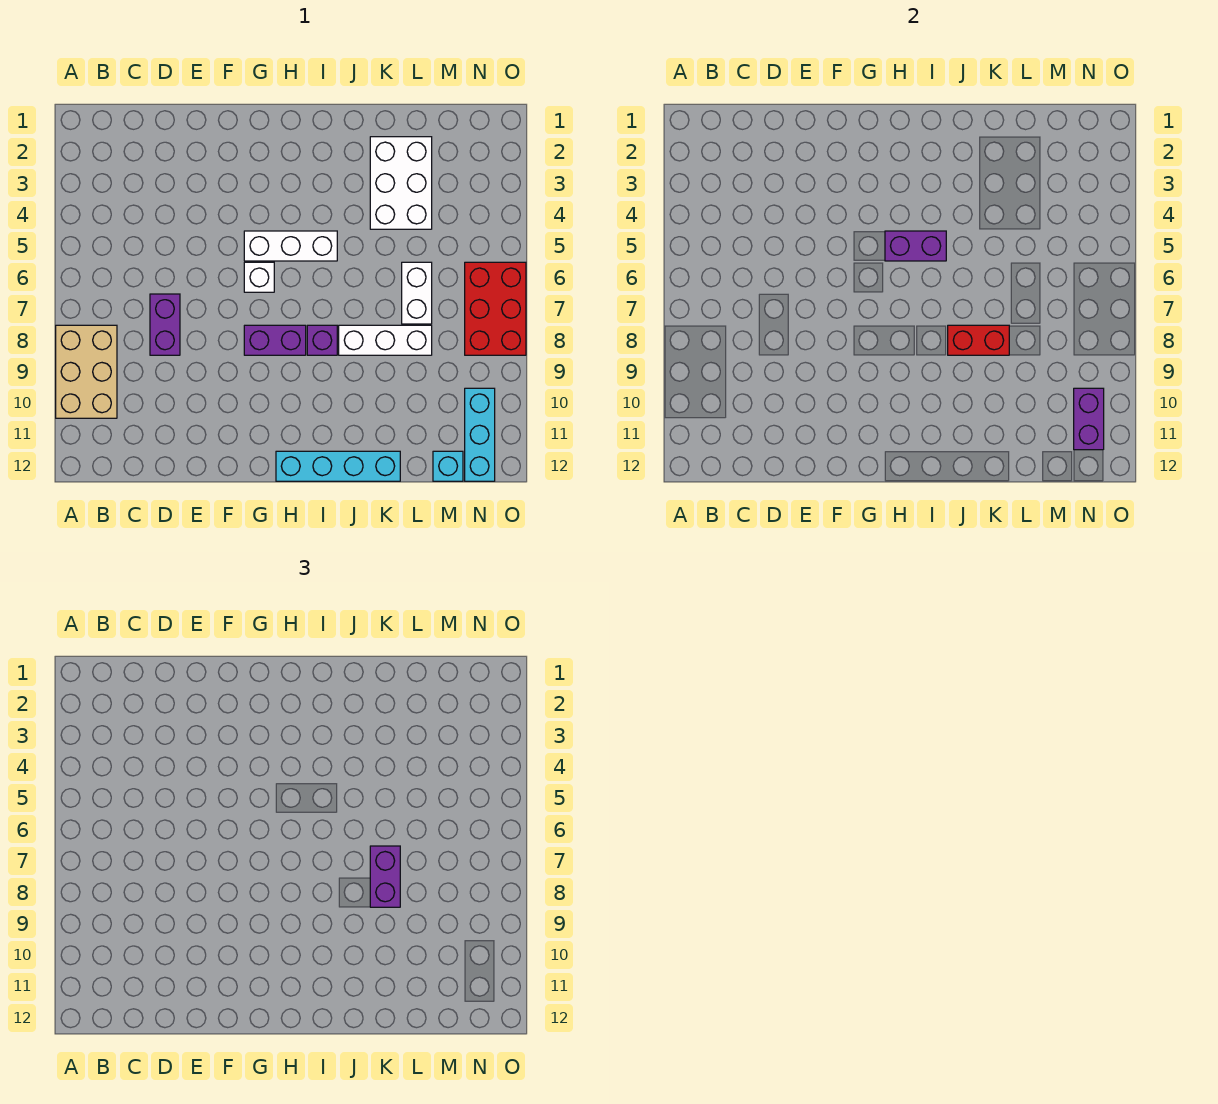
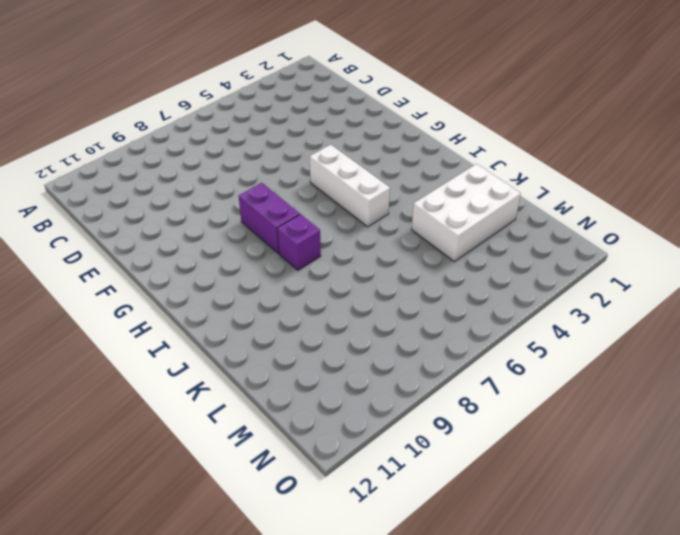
none -> tan 2x3 brick [56,325,117,418]
none -> purple 1x2 brick [150,294,180,355]
none -> white 1x1 brick [244,262,274,292]

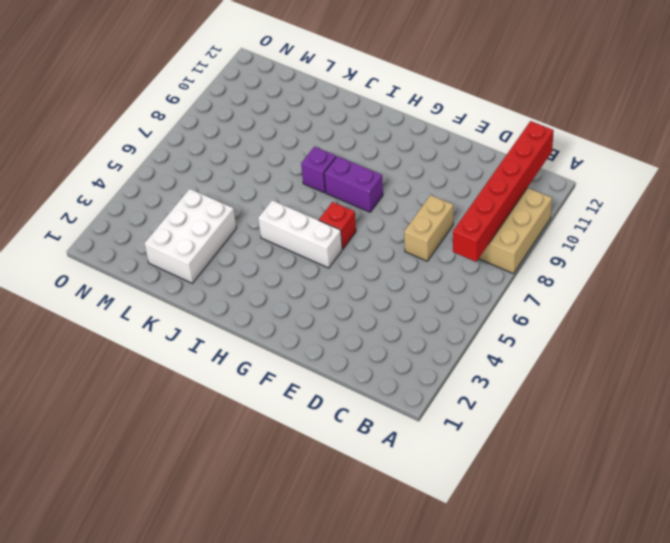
red 1x6 brick [453,121,554,262] -> none
tan 1x2 brick [404,195,453,261] -> purple 1x2 brick [150,294,180,355]
red 1x1 brick [319,202,356,249] -> white 1x1 brick [244,262,274,292]
none -> cyan 1x4 brick [276,451,400,481]
none -> white 1x3 brick [339,325,432,355]
none -> white 1x2 brick [402,262,432,324]

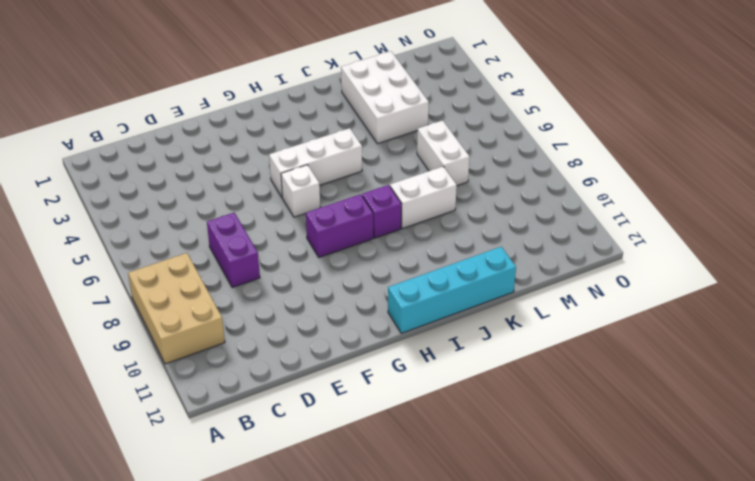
white 1x2 brick [390,167,457,229] -> white 1x3 brick [339,325,432,355]
none -> cyan 1x1 brick [433,451,463,481]
none -> red 2x3 brick [465,262,526,355]
none -> cyan 1x3 brick [465,388,495,481]

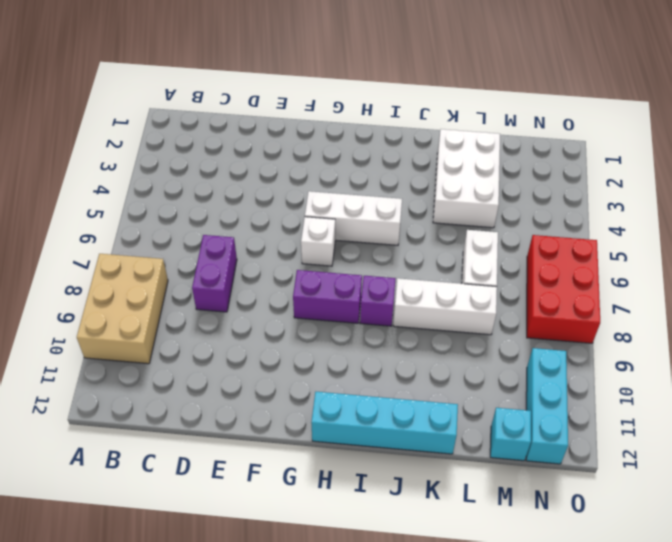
none -> purple 1x2 brick [885,231,946,261]
none -> red 1x2 brick [948,325,1009,355]
none -> purple 1x2 brick [1074,388,1104,450]

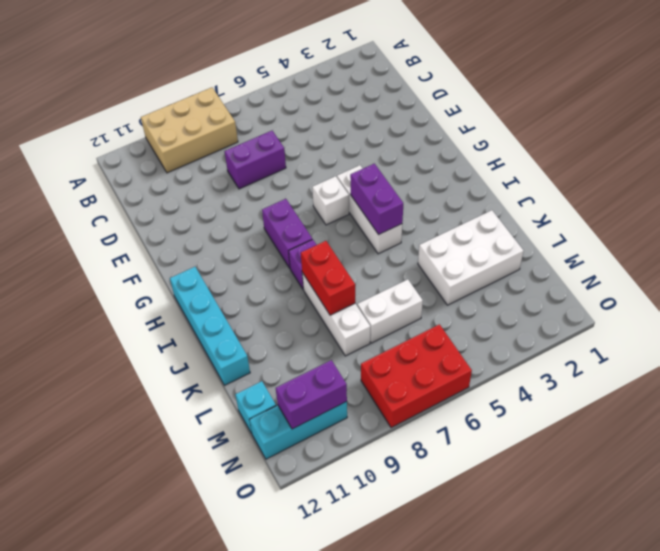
none -> purple 1x2 brick [370,846,400,907]

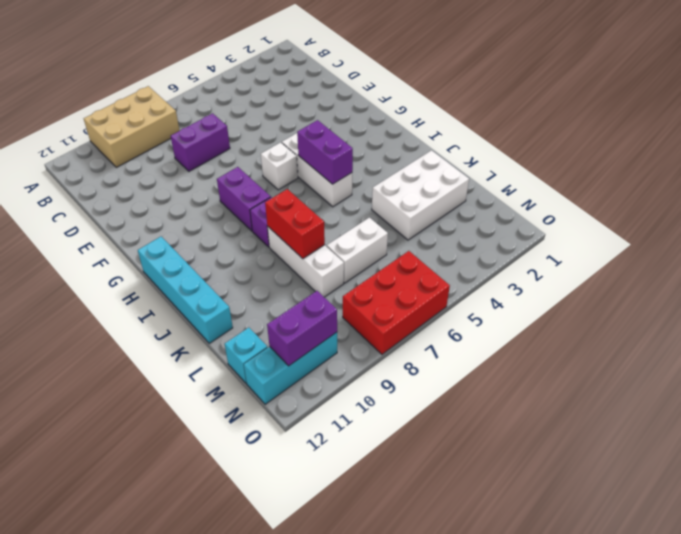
none -> purple 1x2 brick [370,846,400,907]

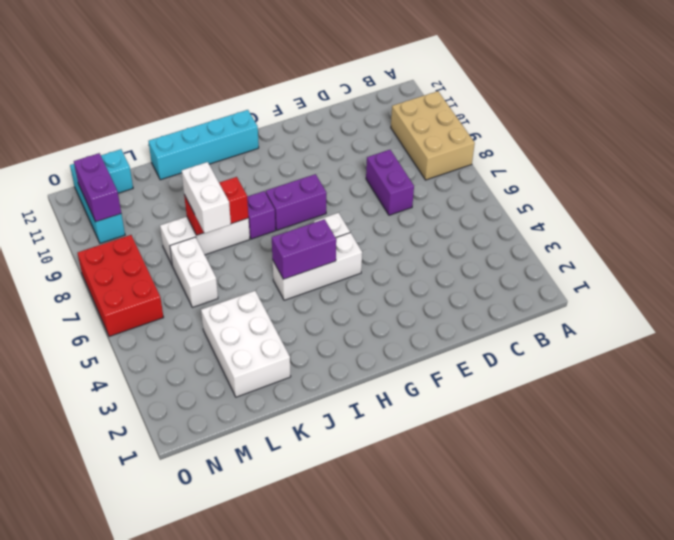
white 1x2 brick [182,162,231,233] -> purple 1x2 brick [370,846,400,907]

